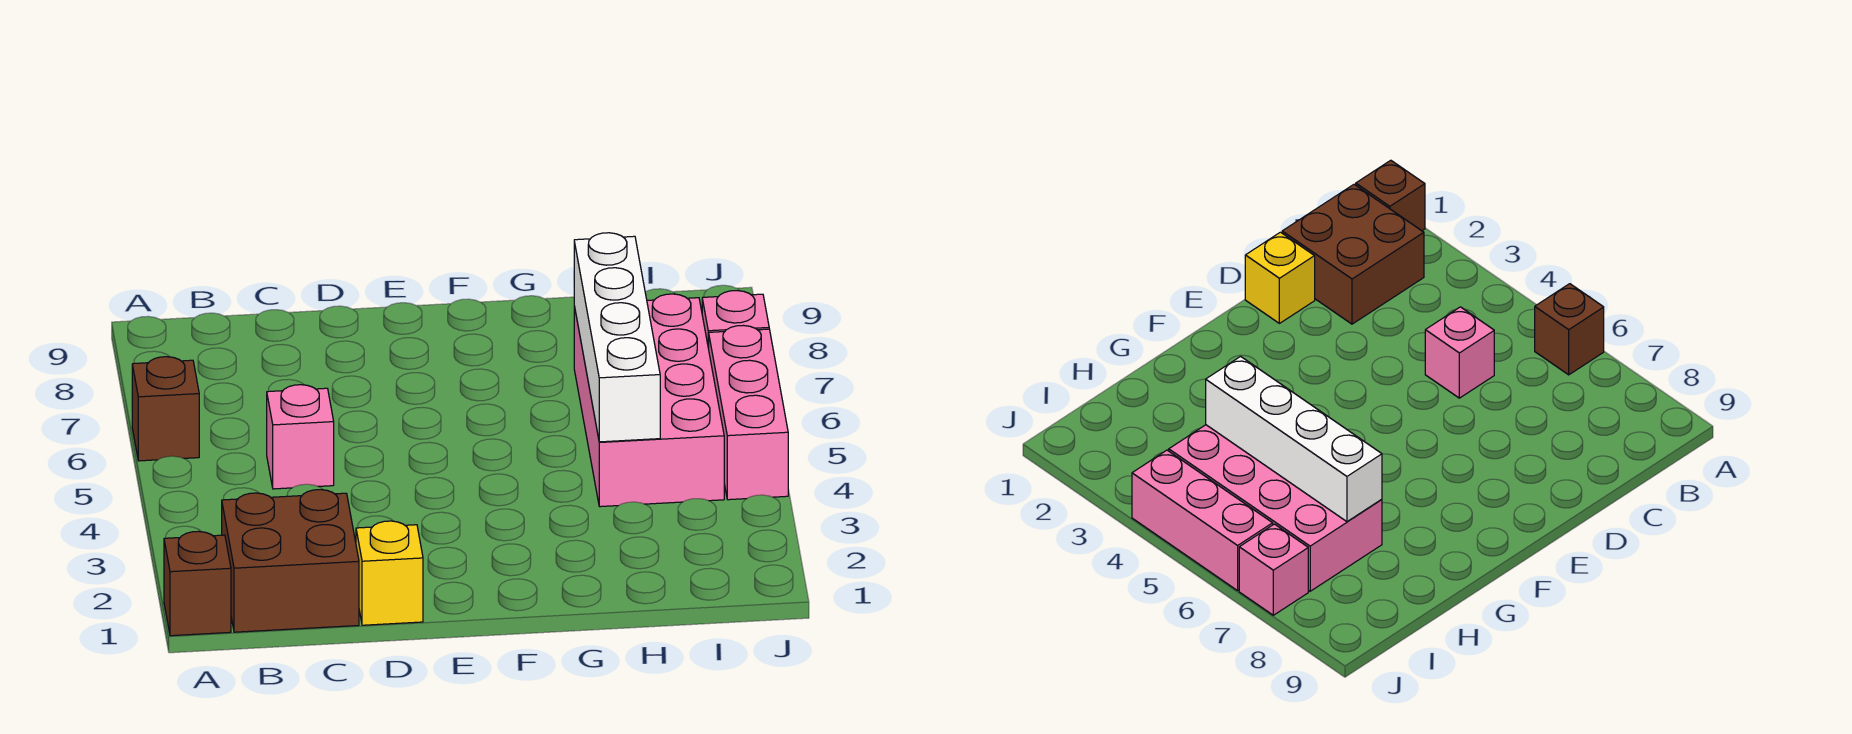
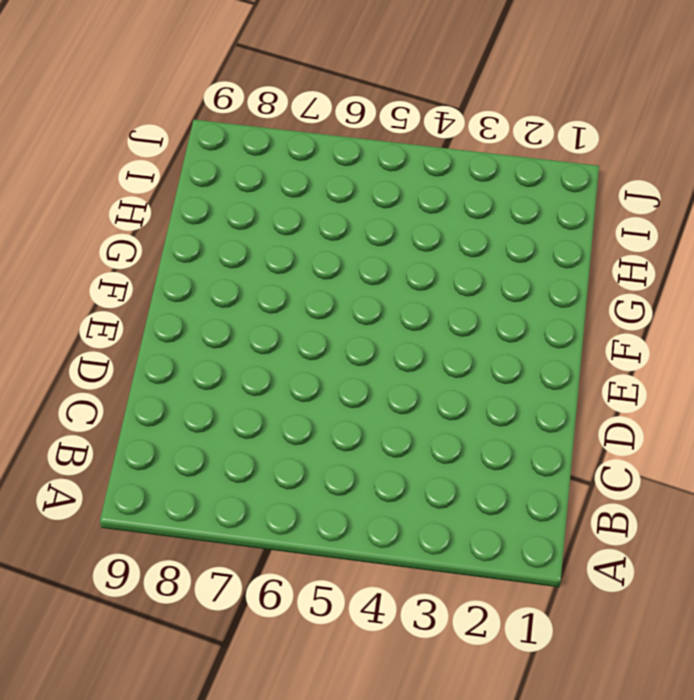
none -> brown 1x1 brick [164,531,231,636]
none -> brown 1x1 brick [132,357,199,461]

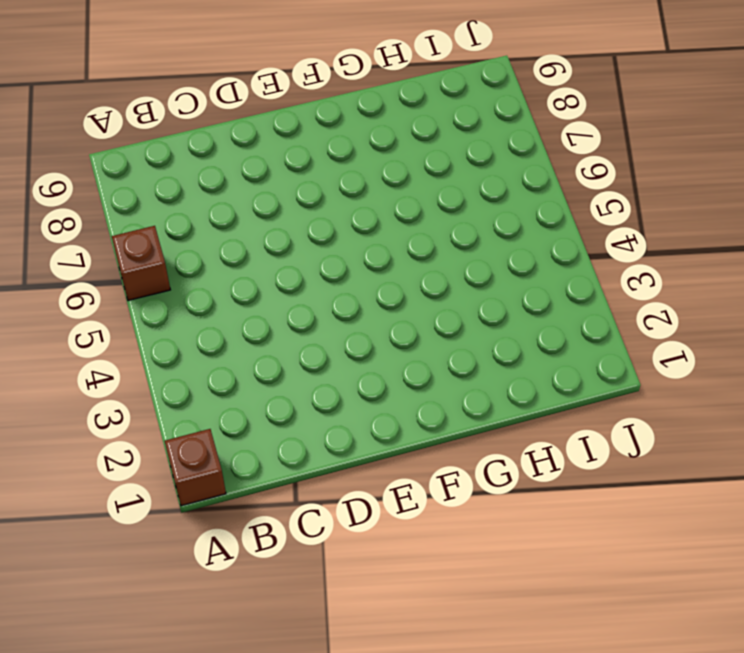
none -> brown 2x2 brick [222,490,359,632]
none -> pink 1x1 brick [267,385,334,489]

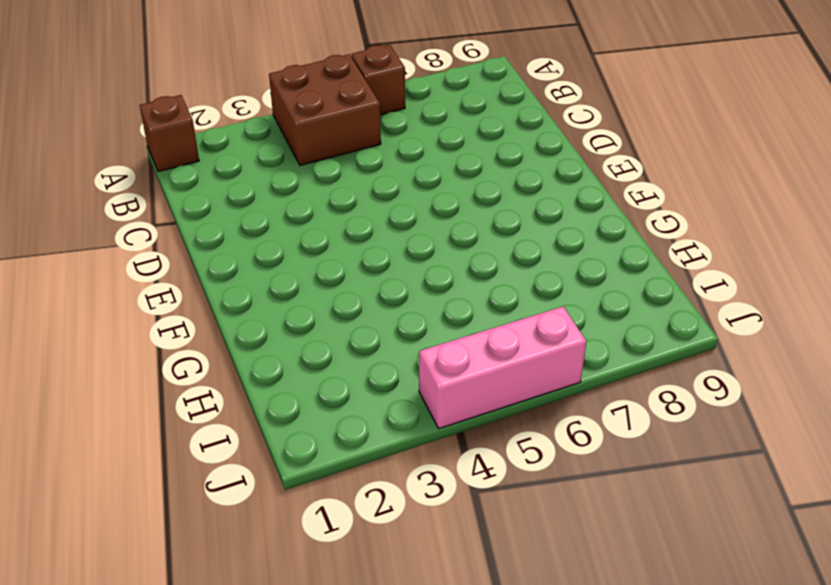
brown 2x2 brick [269,54,381,165] -> brown 2x2 brick moved to [222,490,359,632]
none -> pink 1x1 brick [267,385,334,489]
none -> yellow 1x1 brick [356,521,423,625]

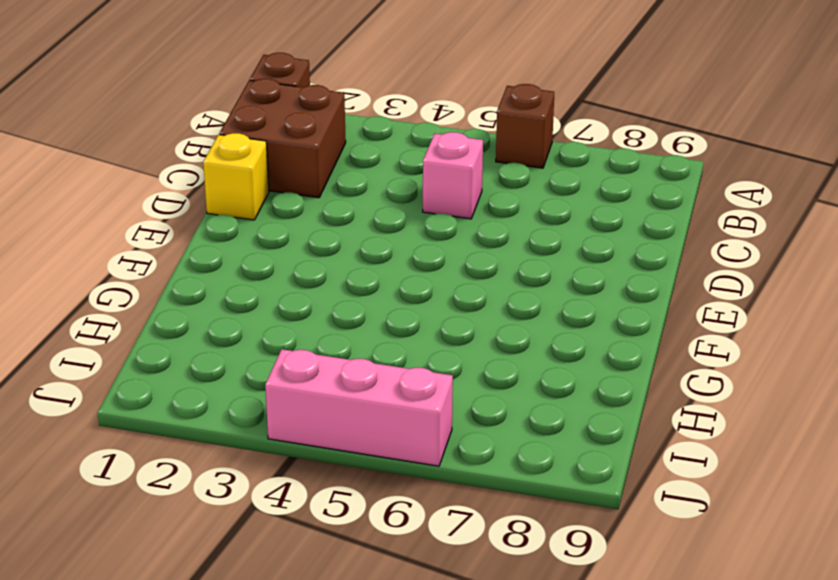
none -> pink 2x4 brick [574,294,724,507]
none -> pink 1x1 brick [702,291,769,349]

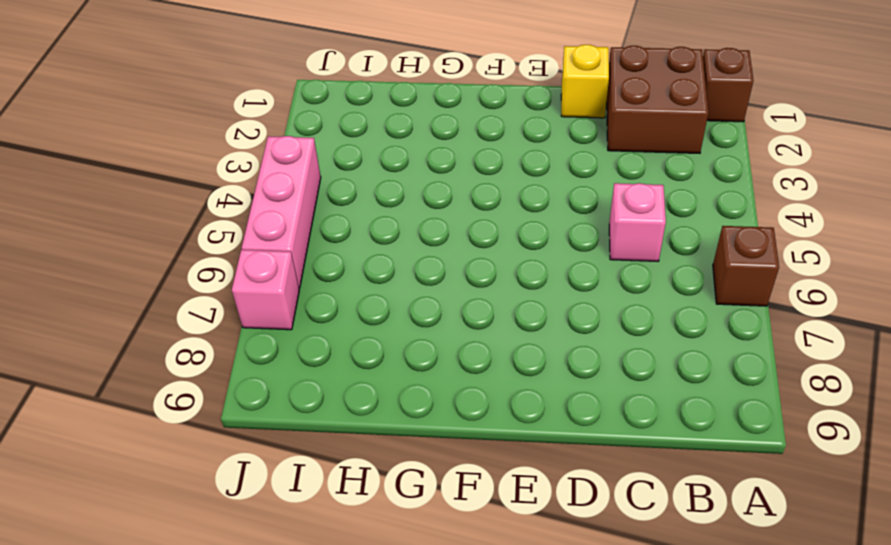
none -> pink 2x4 brick [574,294,724,507]
none -> white 1x4 brick [574,233,660,442]

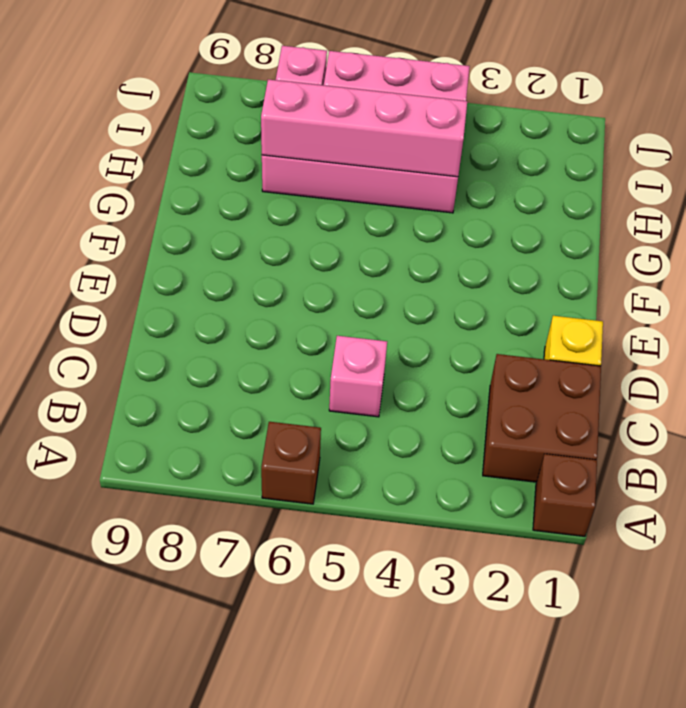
pink 1x4 brick [261,79,467,177] -> white 1x4 brick [574,233,660,442]

